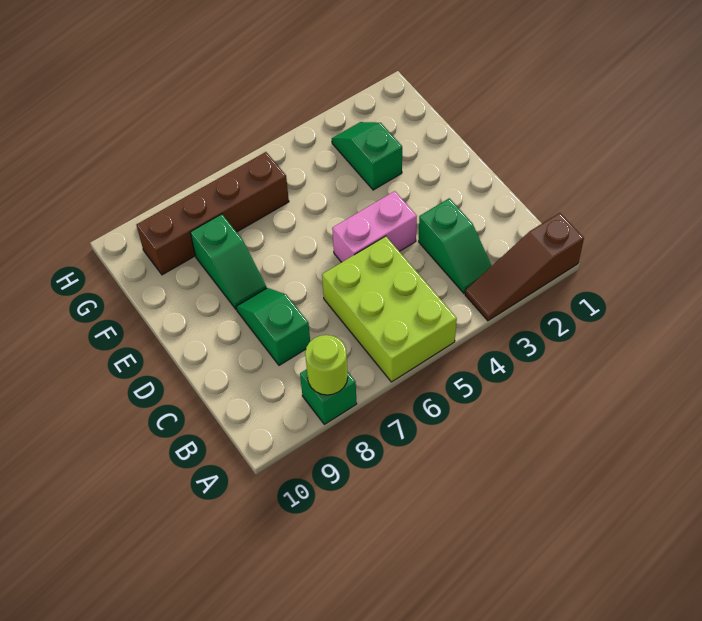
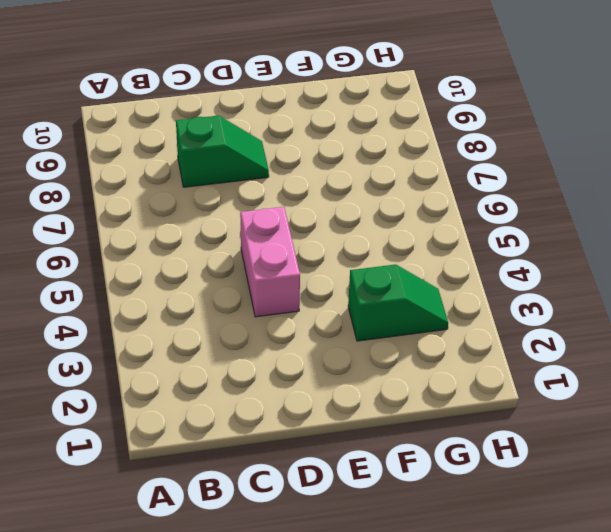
none -> brown 1x3 slope [465,213,584,321]
none -> lime 2x3 brick [322,236,457,382]

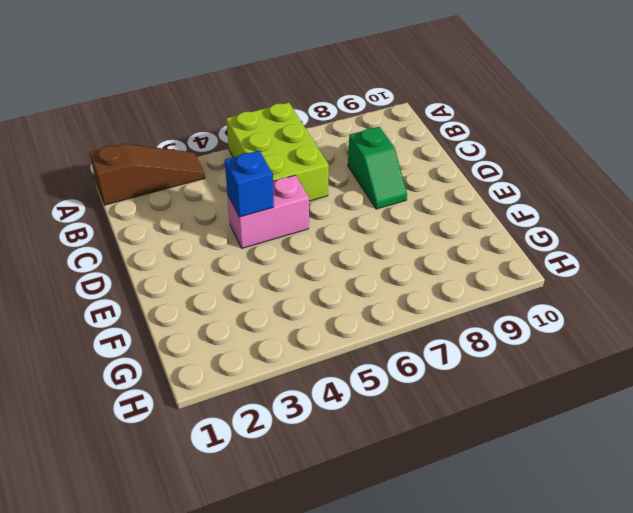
blue 1x1 brick [225,151,274,217] -> none
none -> green 1x1 brick [300,369,357,424]
none -> green 1x2 slope [419,198,492,293]

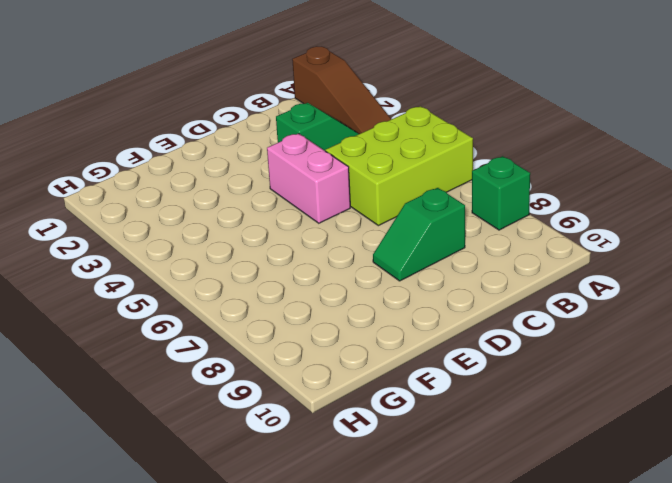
none -> green 1x2 slope [190,214,267,309]
none -> green 1x2 slope [332,122,402,190]

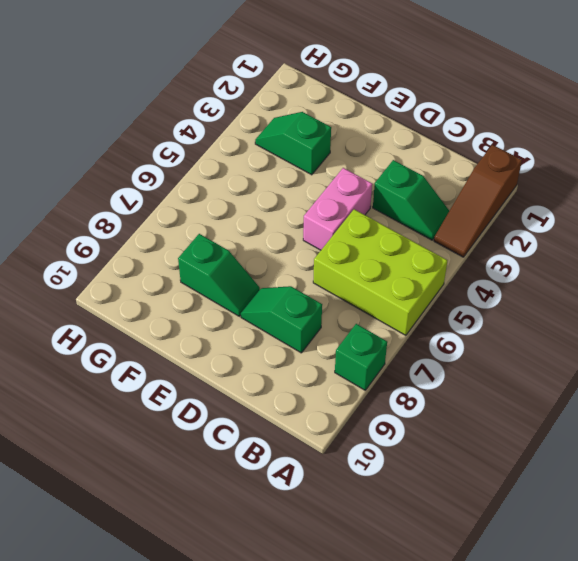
none -> brown 1x4 brick [136,152,289,275]
none -> lime 1x1 round brick [305,335,348,395]

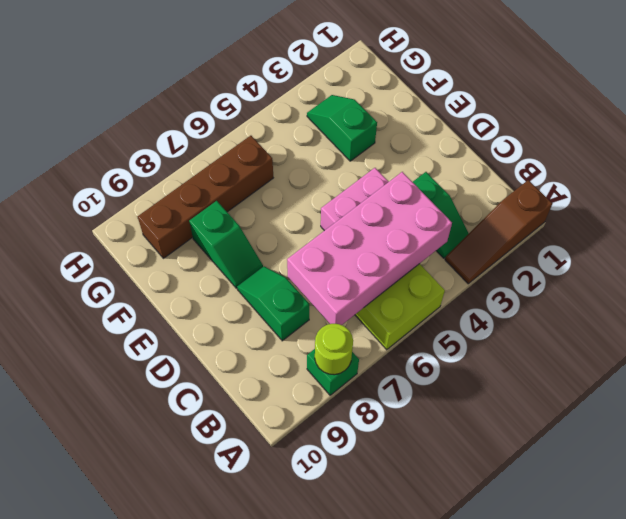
pink 2x4 brick [287,172,452,325] -> none

